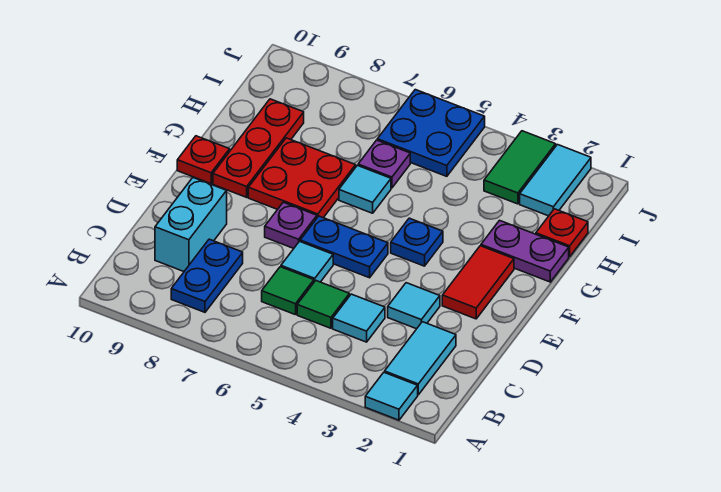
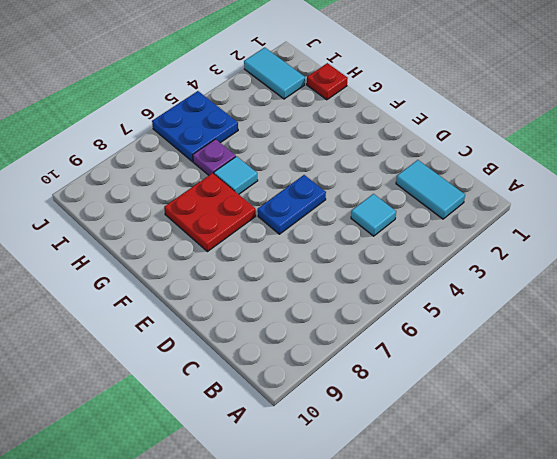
none -> cyan 1x1 tile [365,372,418,420]
none -> blue 1x2 plate [171,239,243,312]
none -> green 1x1 tile [297,281,349,328]

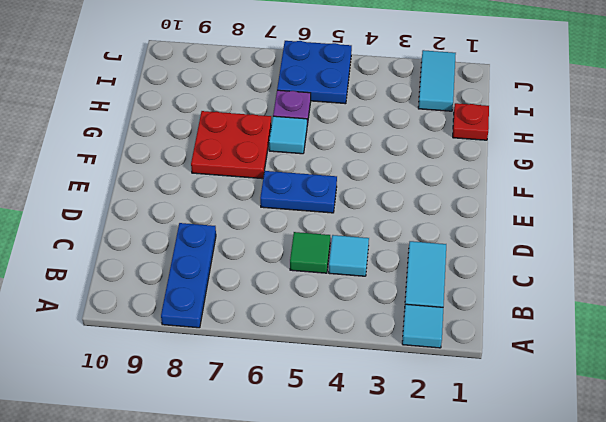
blue 1x3 plate [161,223,216,328] -> blue 1x2 plate [171,239,243,312]
none -> green 1x1 tile [262,267,314,315]
none -> cyan 1x2 brick [155,178,227,271]
none -> cyan 1x1 tile [388,283,440,329]

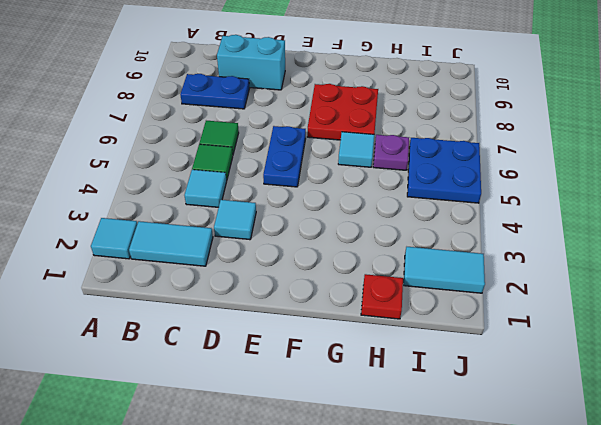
none -> cyan 1x1 tile [281,241,333,282]
none -> red 1x2 tile [442,246,514,319]
none -> purple 1x1 plate [265,202,317,248]

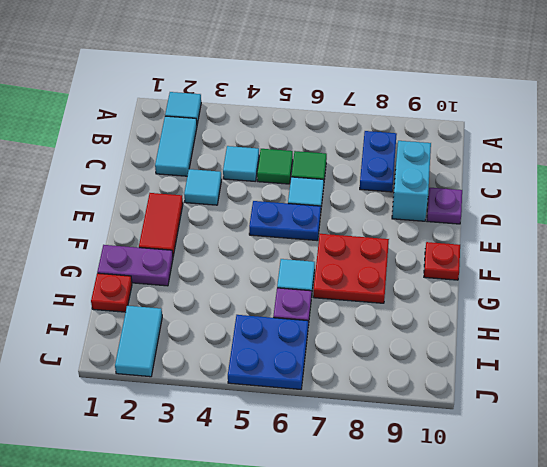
purple 1x1 plate [427,188,462,224] -> purple 1x1 plate moved to [265,202,317,248]
none -> blue 1x1 plate [391,218,443,266]
none -> red 1x3 plate [213,99,304,197]
none -> green 1x2 tile [484,131,556,204]

